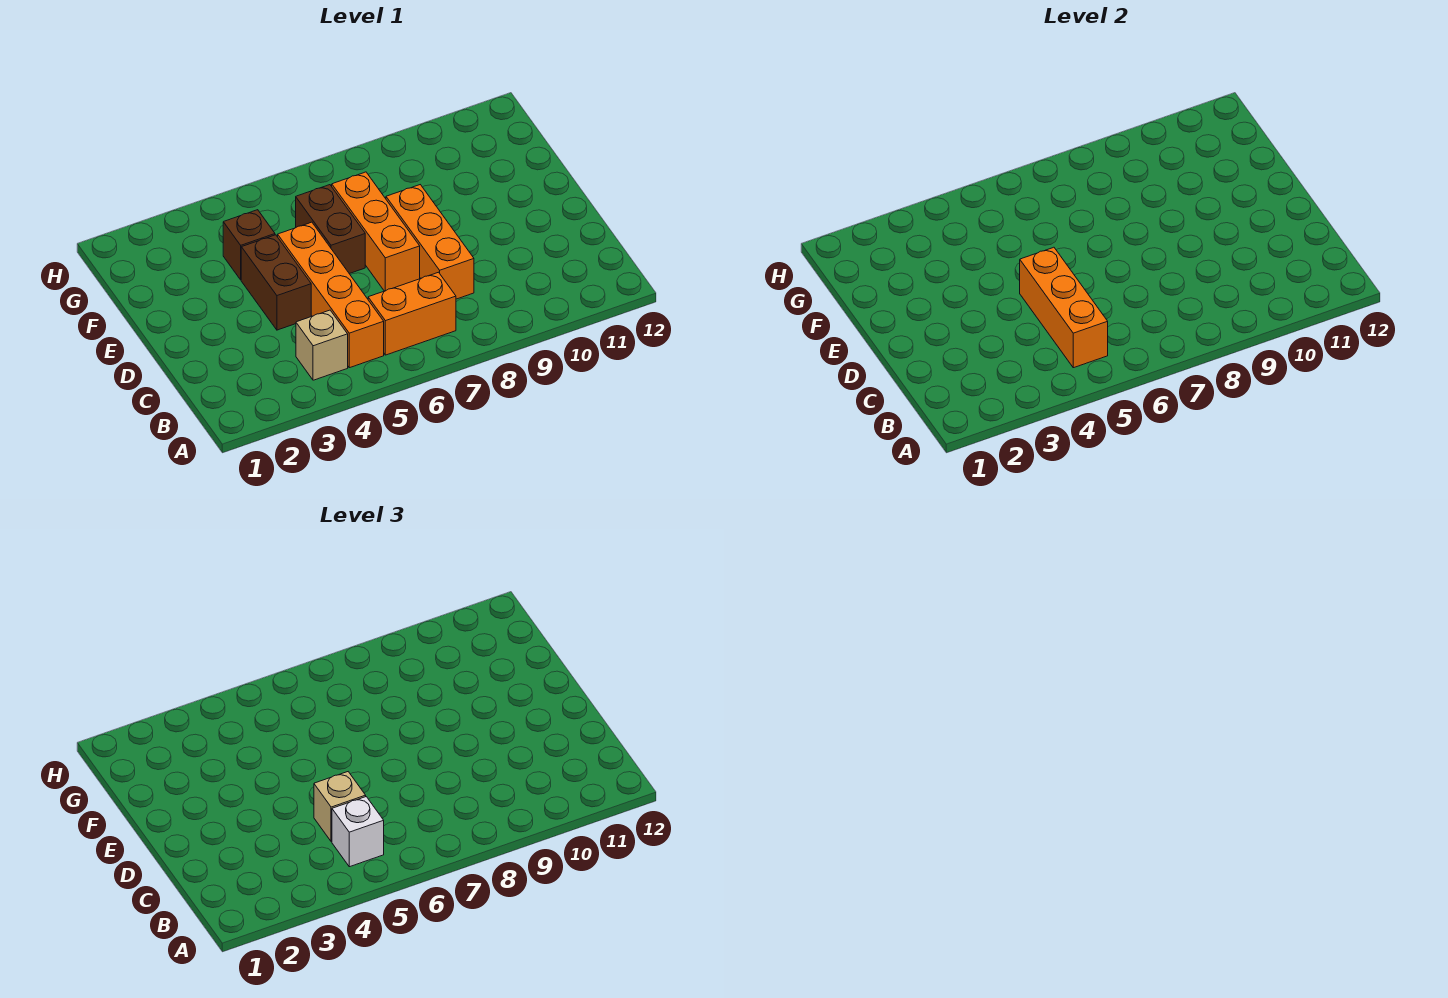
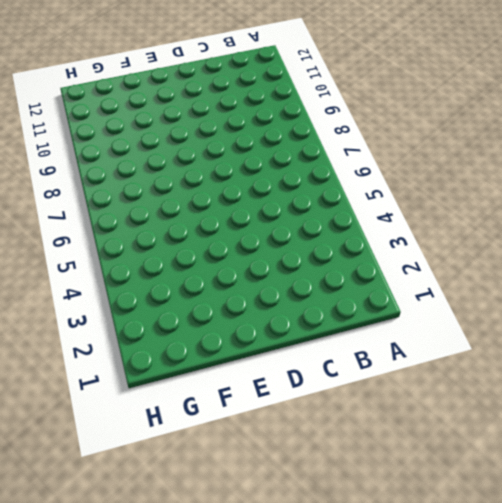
none -> tan 1x1 brick [296,310,348,380]
none -> orange 1x4 brick [278,222,384,368]

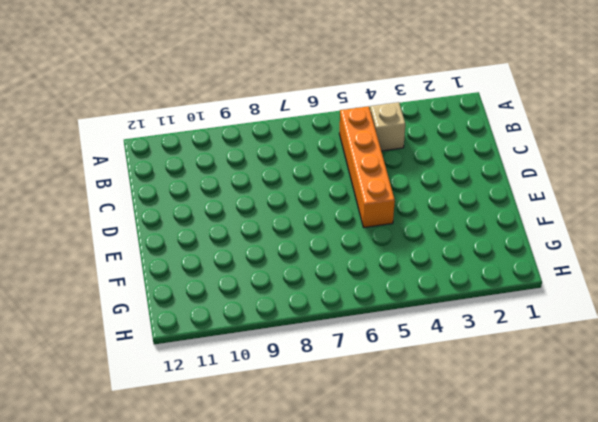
none -> orange 1x2 brick [368,272,456,355]
none -> orange 1x3 brick [386,185,474,299]

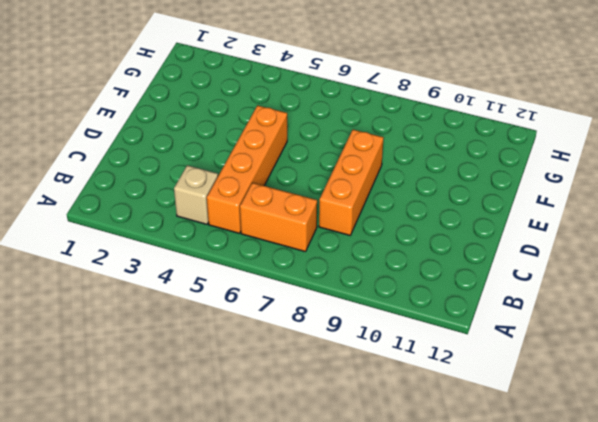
none -> brown 1x2 brick [241,235,311,330]
none -> orange 1x3 brick [332,172,420,291]

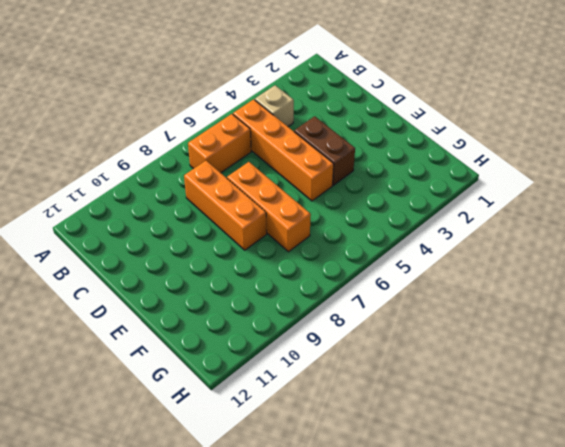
none -> brown 1x2 brick [296,185,365,274]
none -> brown 1x1 brick [223,210,275,280]

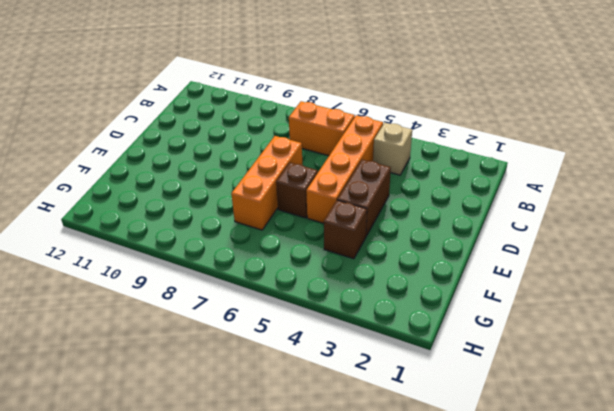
brown 1x1 brick [276,163,318,218] -> brown 1x2 brick [296,185,365,274]
none -> orange 1x3 brick [386,185,474,299]
none -> orange 1x3 brick [1020,247,1108,368]

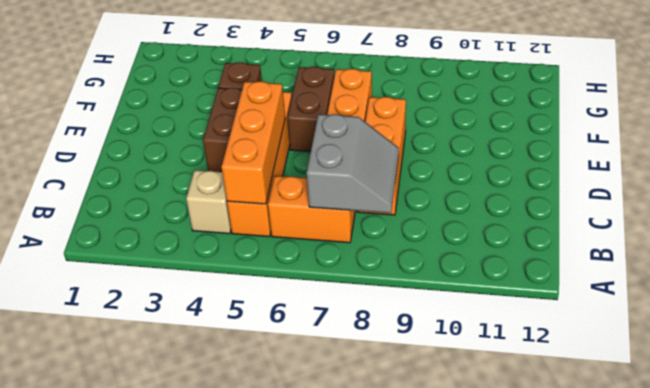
grey 2x2 slope [307,114,399,213] -> none
none -> white 1x1 brick [332,797,384,867]
none -> tan 1x1 brick [314,772,366,842]

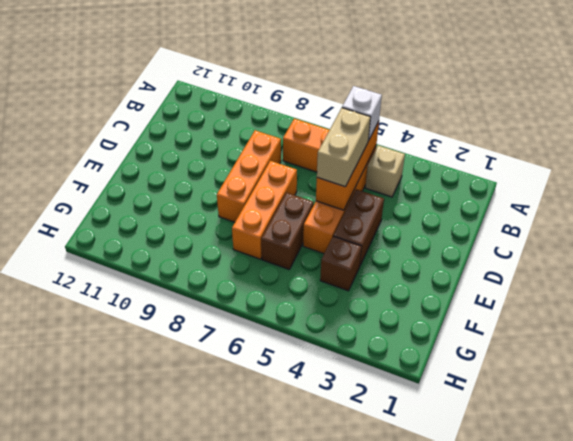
tan 1x2 brick [317,108,371,187] -> tan 1x1 brick [314,772,366,842]

